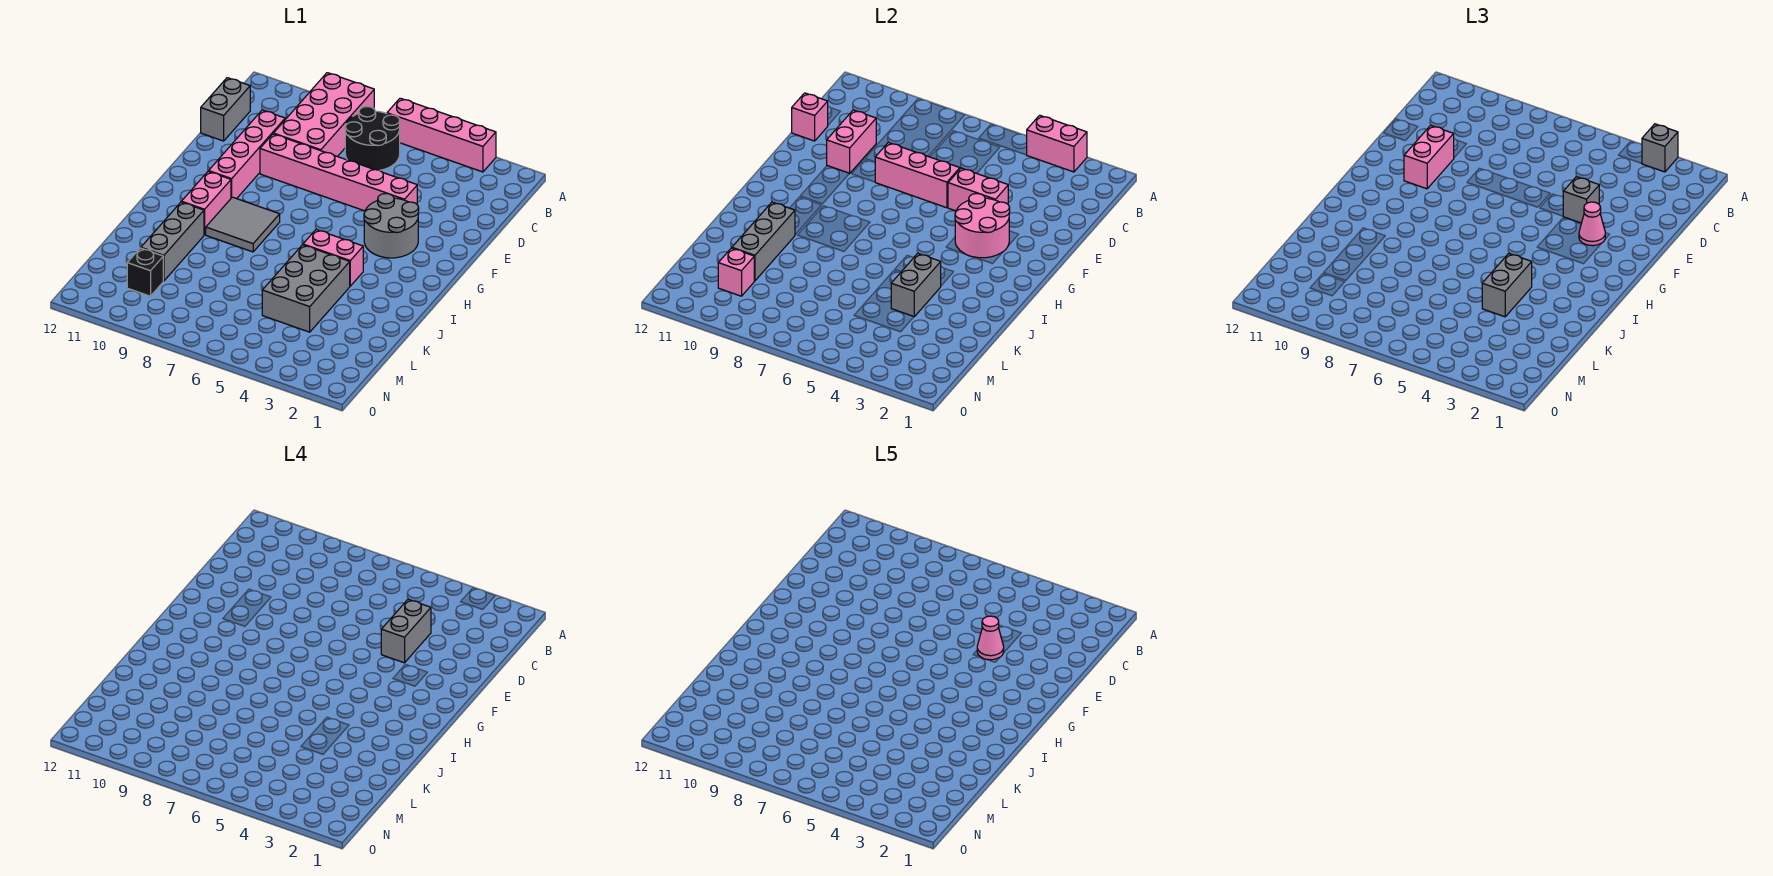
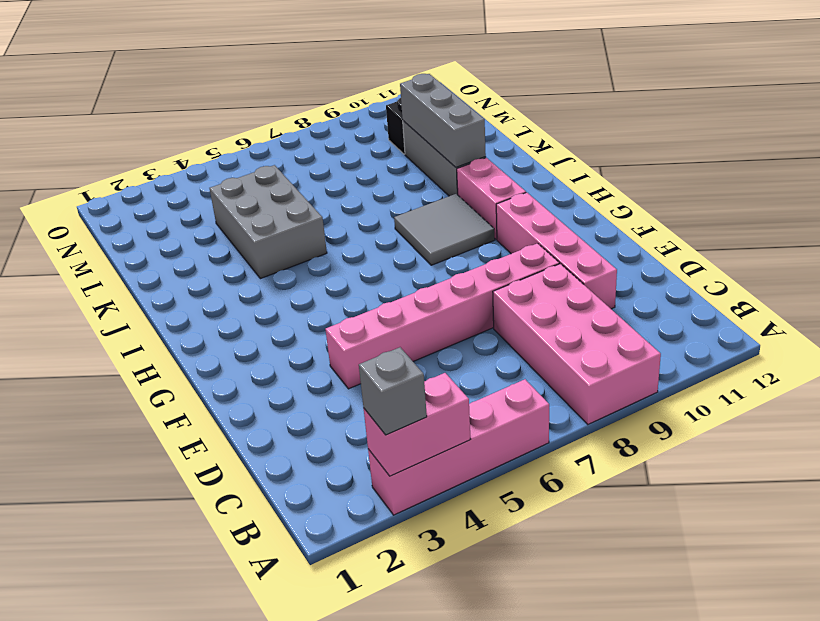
none -> black 2x2 round brick [345,107,400,170]
none -> grey 1x2 brick [201,78,250,141]
none -> grey 2x2 round brick [364,194,419,258]

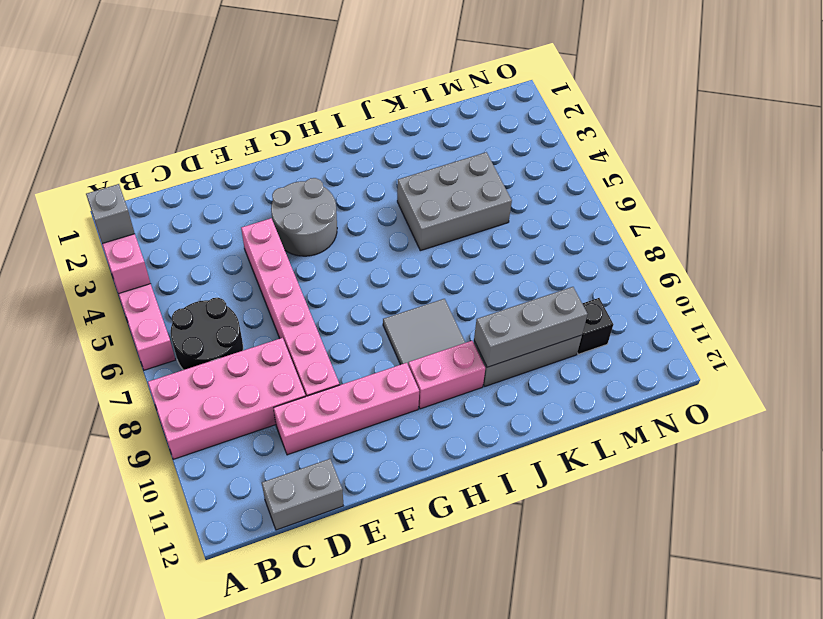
none -> pink 1x2 brick [303,230,363,286]
none -> pink 1x2 brick [827,110,876,174]
none -> pink 1x1 brick [792,93,828,141]

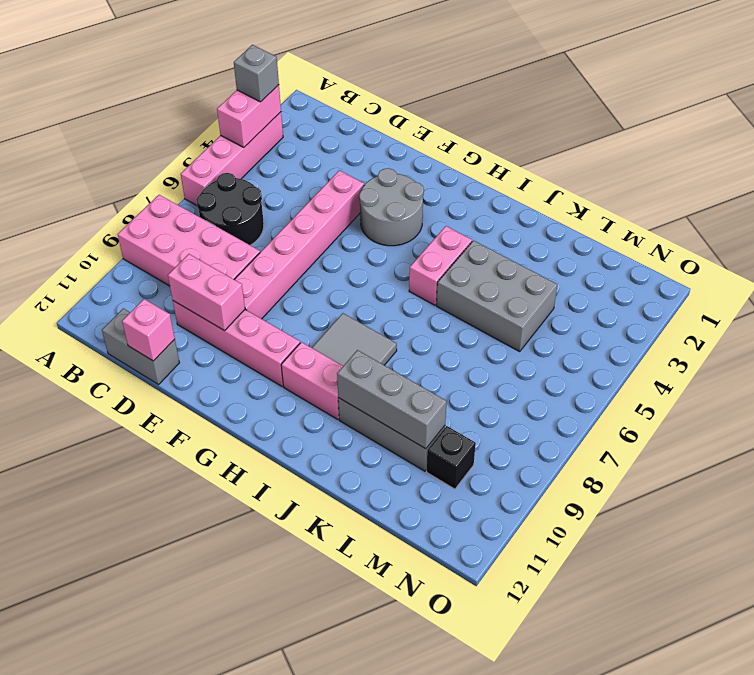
none -> pink 1x2 brick [948,168,1008,211]
none -> pink 1x3 brick [875,142,960,208]
none -> pink 2x2 round brick [955,194,1010,258]

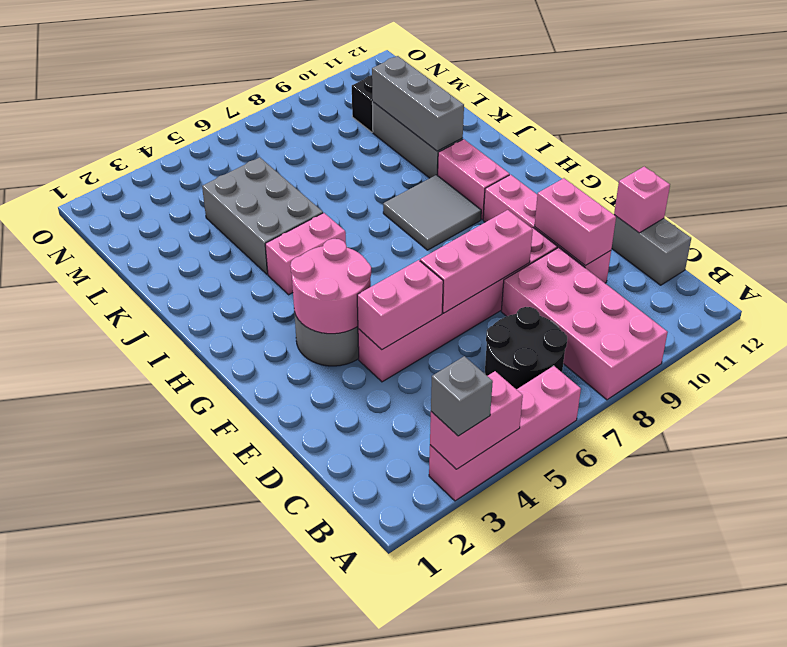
none -> grey 1x2 brick [891,253,941,317]
none -> pink 1x1 brick [718,248,754,296]
none -> grey 1x1 brick [1563,177,1599,223]

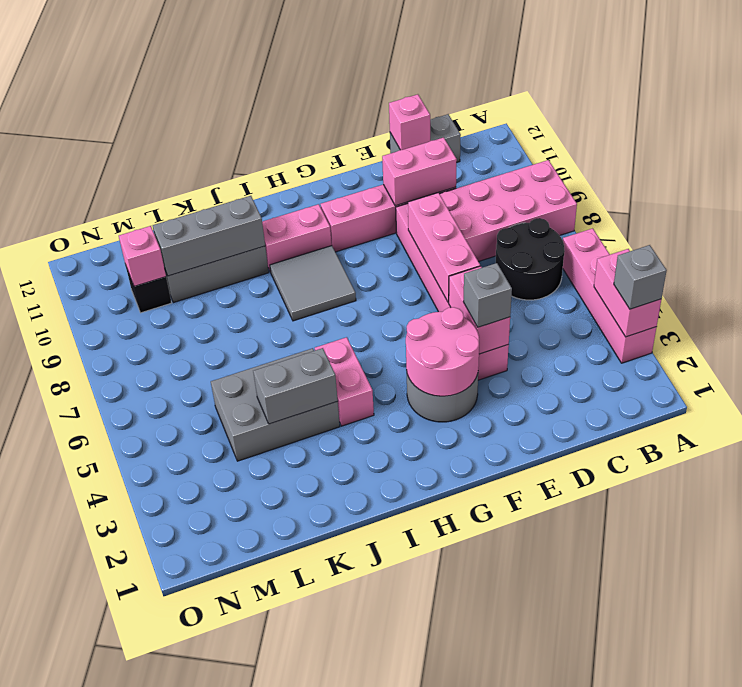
none -> pink 1x2 brick [1404,125,1454,189]
none -> pink 1x1 cone [1579,202,1605,246]
none -> grey 1x2 brick [1482,253,1532,317]

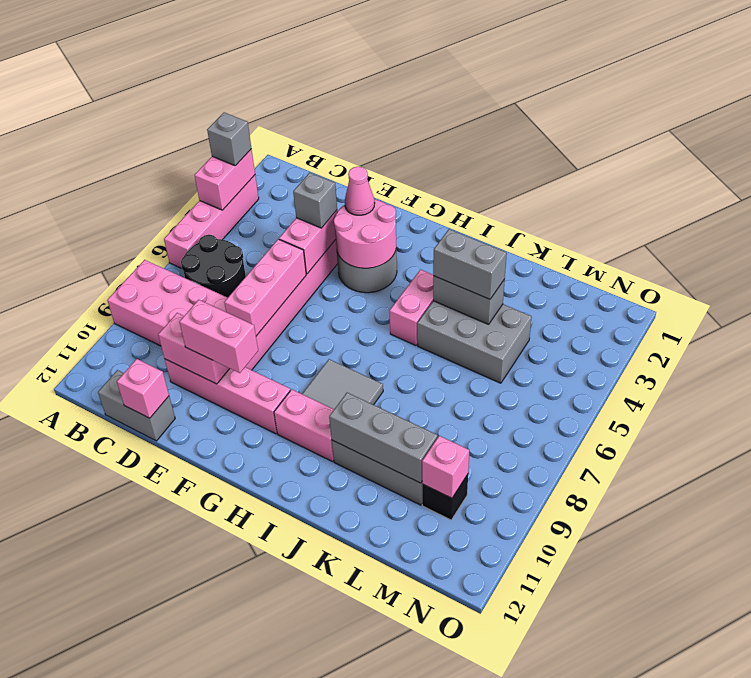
none -> grey 1x2 brick [381,599,431,663]
none -> pink 1x1 cone [977,616,1004,660]

